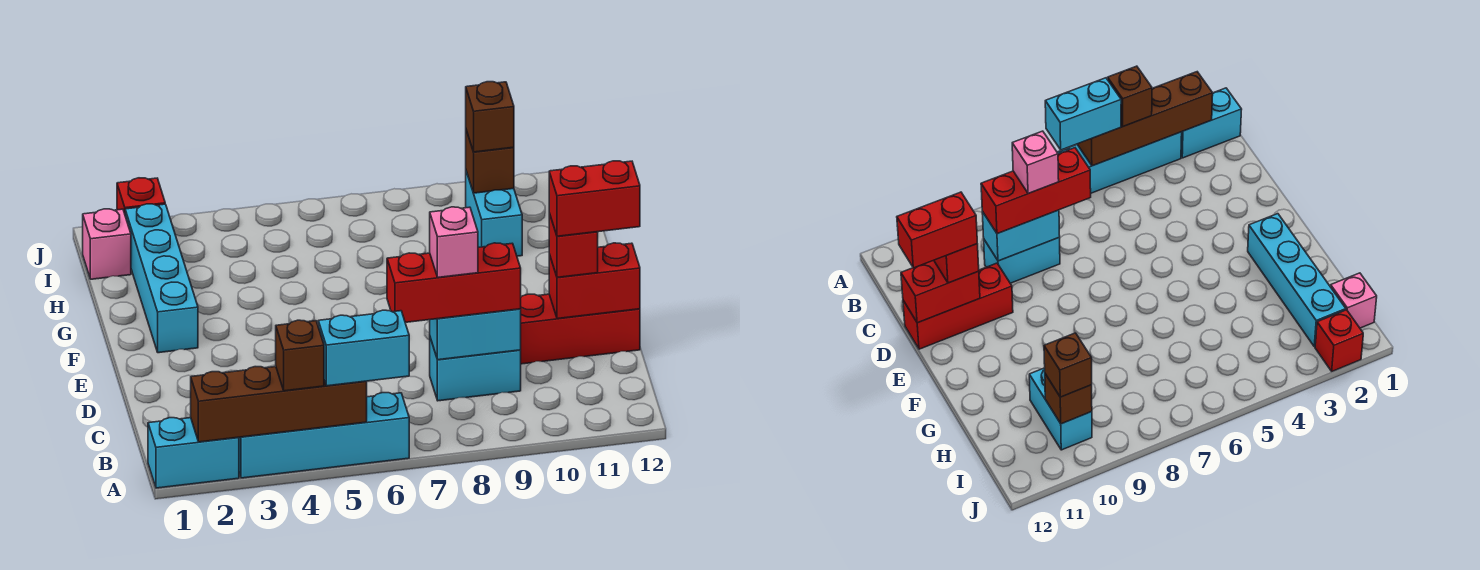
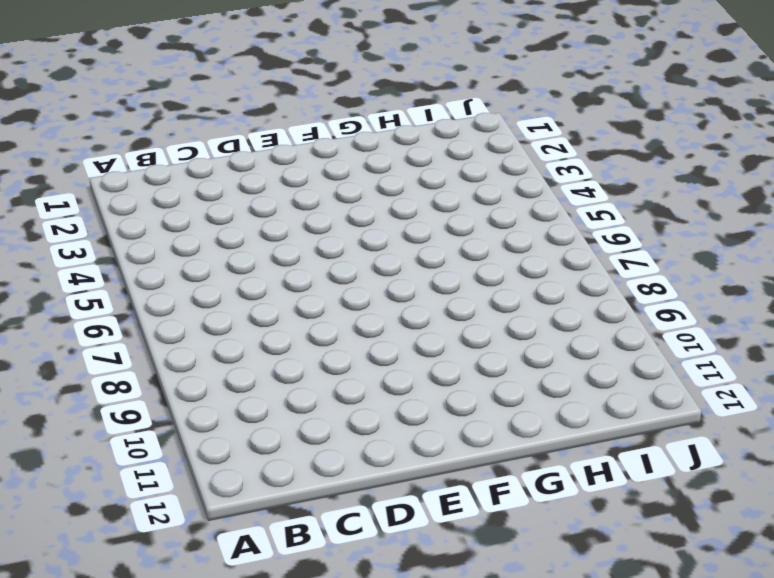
none -> cyan 1x2 brick [148,418,239,488]
none -> cyan 1x4 brick [239,393,409,478]
none -> cyan 1x2 brick [430,338,521,401]

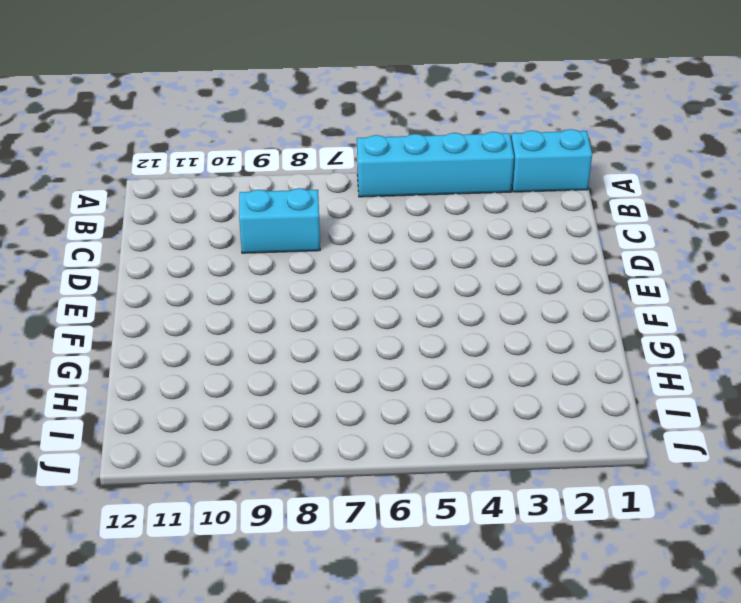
none -> red 1x3 brick [521,294,640,364]
none -> cyan 1x4 brick [125,204,198,353]
none -> cyan 1x2 brick [466,171,522,256]

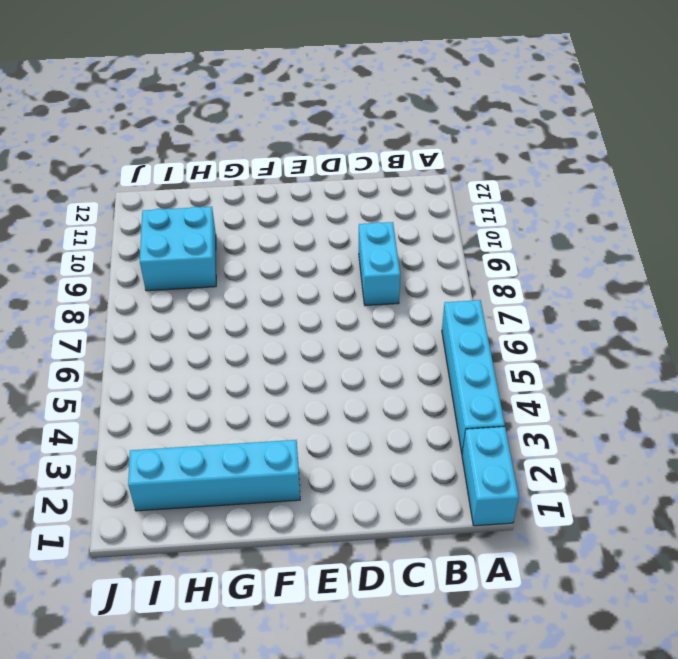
cyan 2x2 brick [140,207,216,291] -> cyan 1x2 brick [466,171,522,256]
none -> red 1x3 brick [521,294,640,364]
none -> pink 1x1 brick [83,209,131,279]
none -> red 1x1 brick [117,178,165,213]

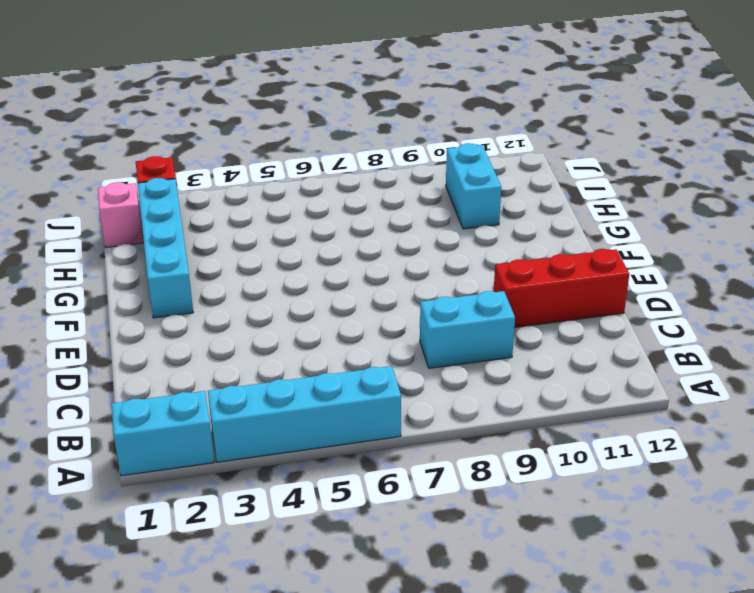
none -> brown 1x4 brick [191,367,367,442]
none -> cyan 1x2 brick [430,309,521,360]
none -> red 1x2 brick [549,243,640,319]

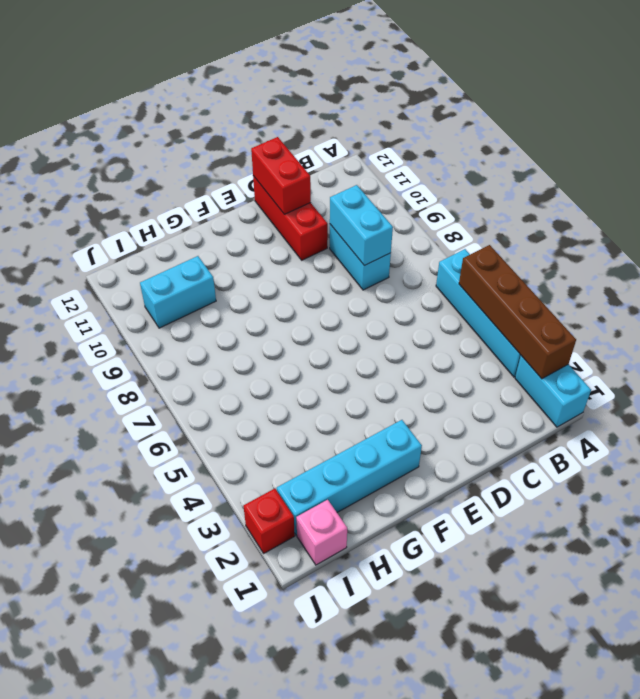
none -> brown 1x1 brick [466,130,514,193]
none -> brown 1x1 brick [276,320,324,391]
none -> cyan 1x2 brick [318,310,409,386]

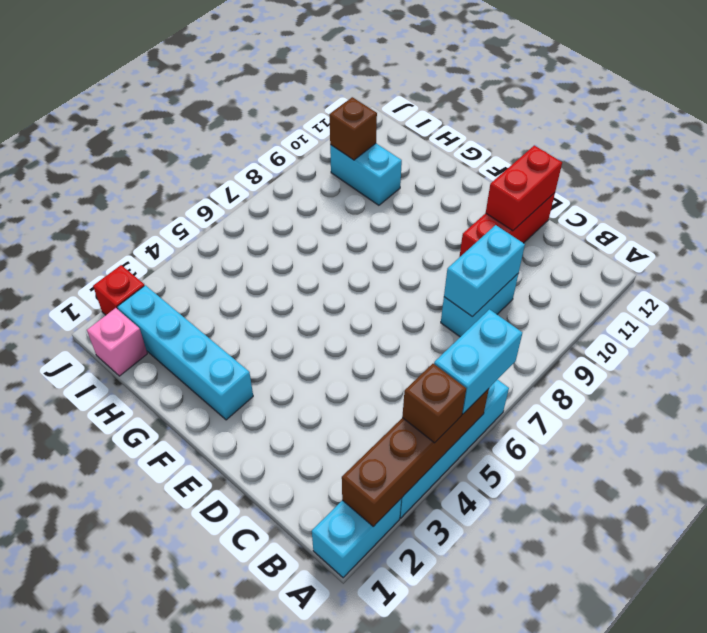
none -> red 1x3 brick [387,243,521,322]
none -> red 1x1 brick [549,213,598,277]
none -> brown 1x1 brick [466,82,514,152]

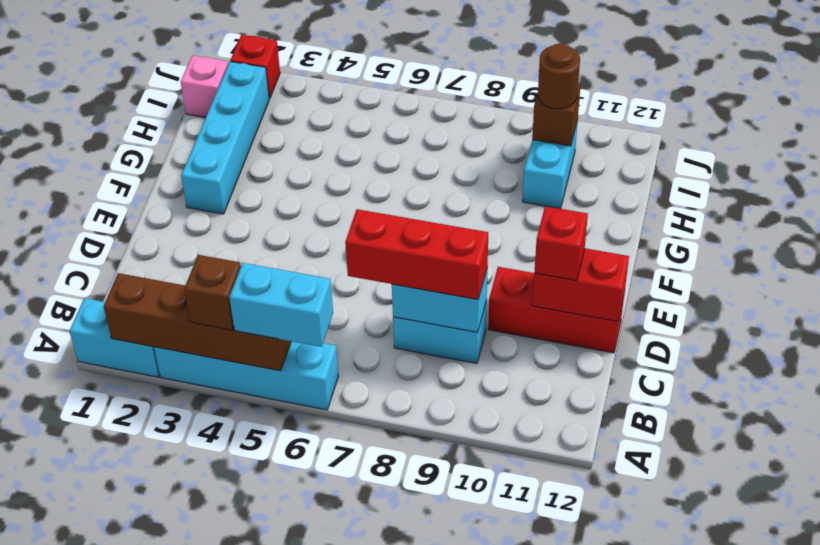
brown 1x1 round brick [538,44,580,109] -> brown 1x1 brick [466,82,514,152]
none -> pink 1x1 brick [430,207,478,277]
none -> red 1x2 brick [549,161,640,236]

